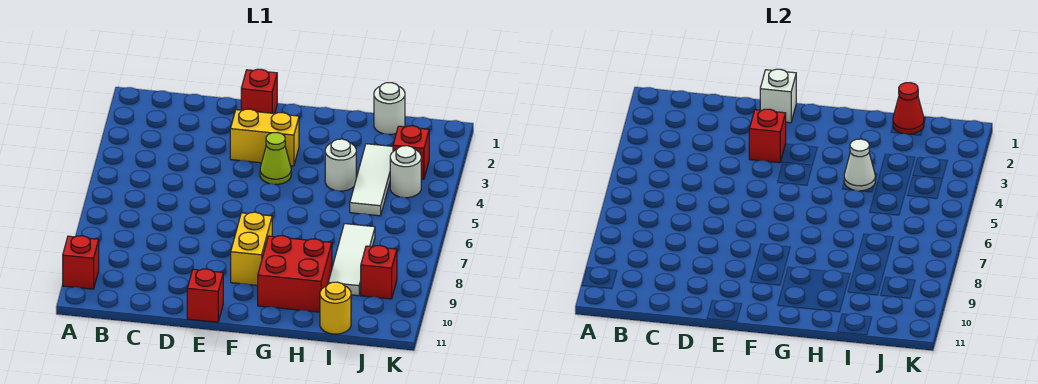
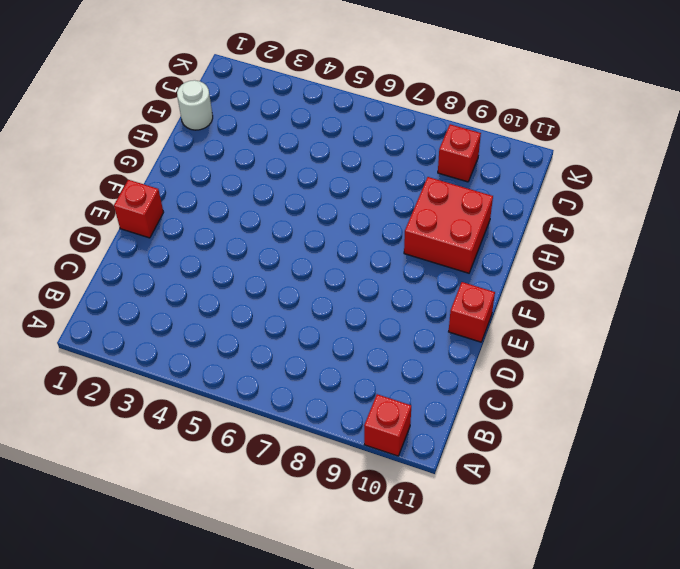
none -> yellow 1x2 brick [230,109,299,166]
none -> lime 1x1 cone [260,133,291,184]
none -> yellow 1x2 brick [231,212,272,285]

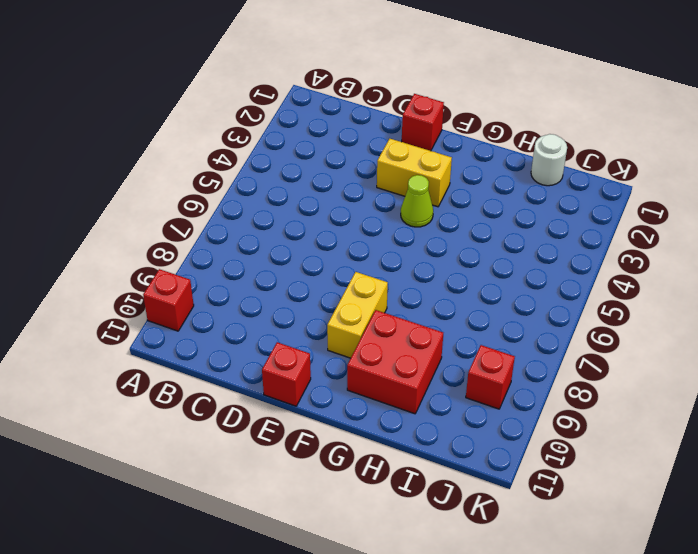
none -> white 1x1 round brick [325,139,356,191]
none -> white 1x3 tile [350,144,393,216]
none -> white 1x3 tile [328,224,375,296]

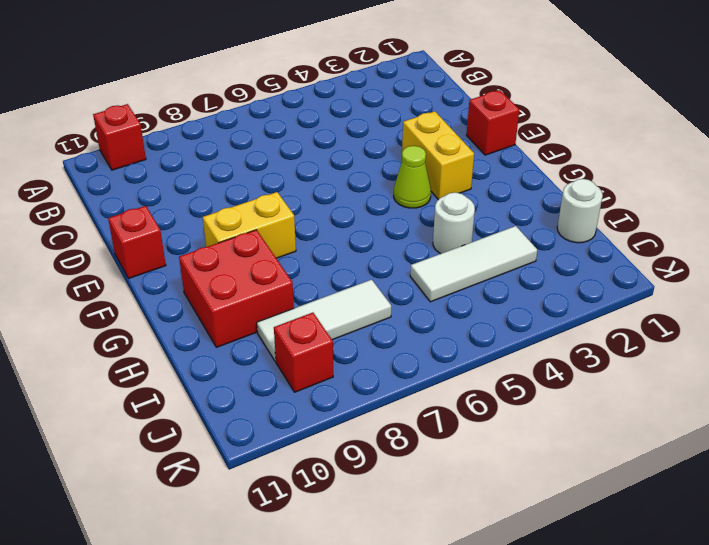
none -> yellow 1x1 round brick [320,282,351,334]
none -> red 1x1 brick [393,126,429,179]
none -> white 1x1 round brick [390,146,421,198]

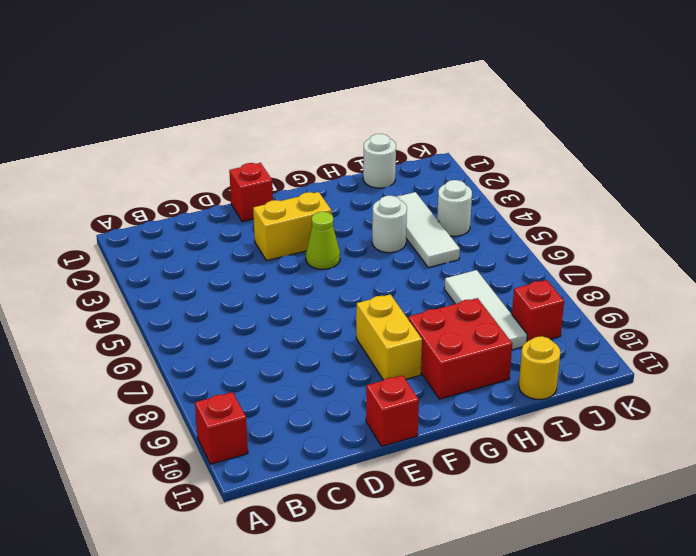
none -> red 1x1 brick [393,126,429,179]
none -> white 1x1 brick [760,69,796,123]
none -> red 1x1 brick [749,109,786,163]

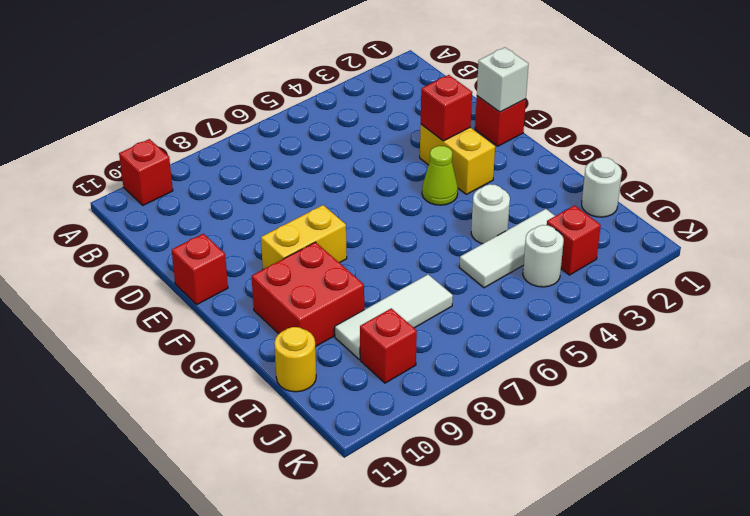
none -> white 1x1 cone [844,139,875,191]
none -> red 1x1 cone [893,83,924,134]

